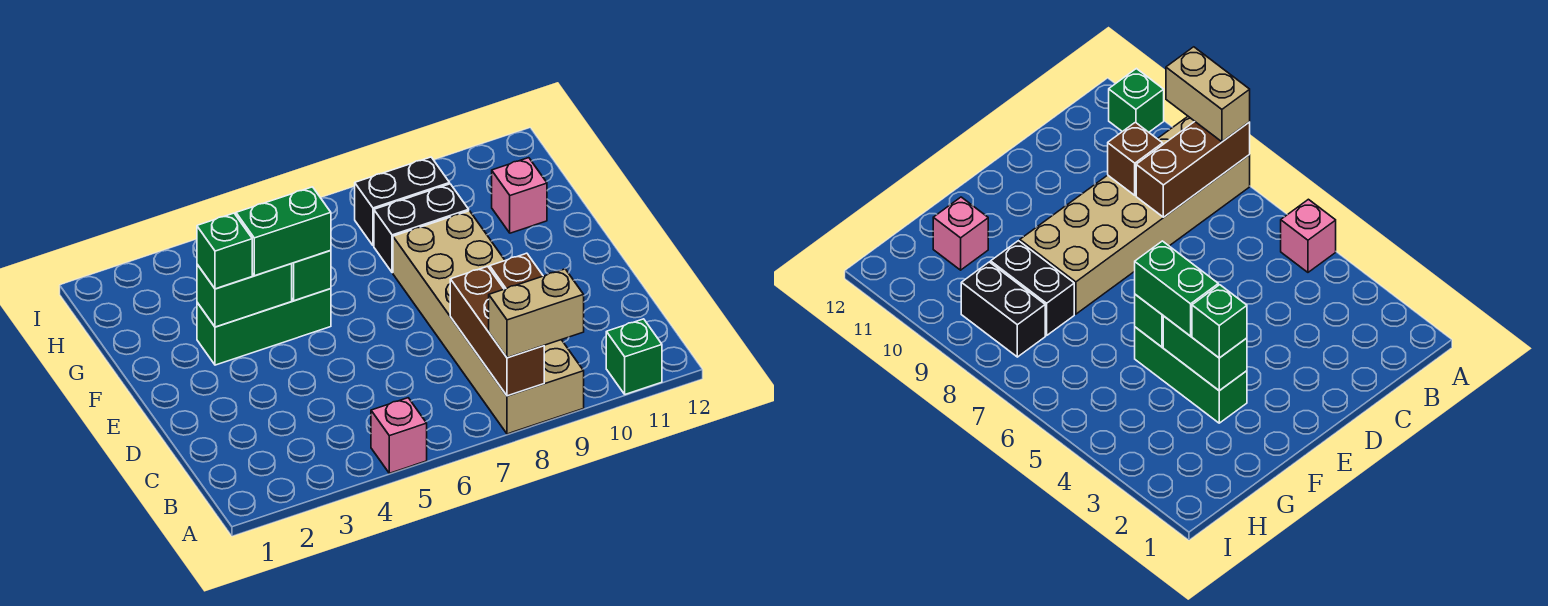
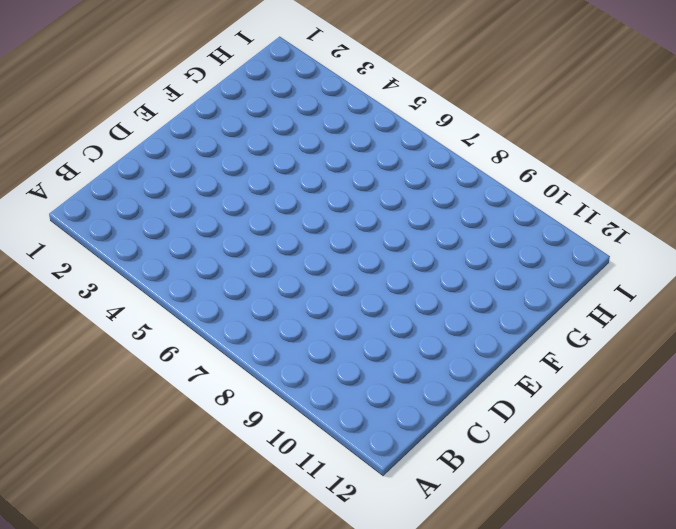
none -> pink 1x1 brick [371,398,427,473]
none -> tan 2x6 brick [393,211,584,434]
none -> green 1x1 brick [606,319,662,394]

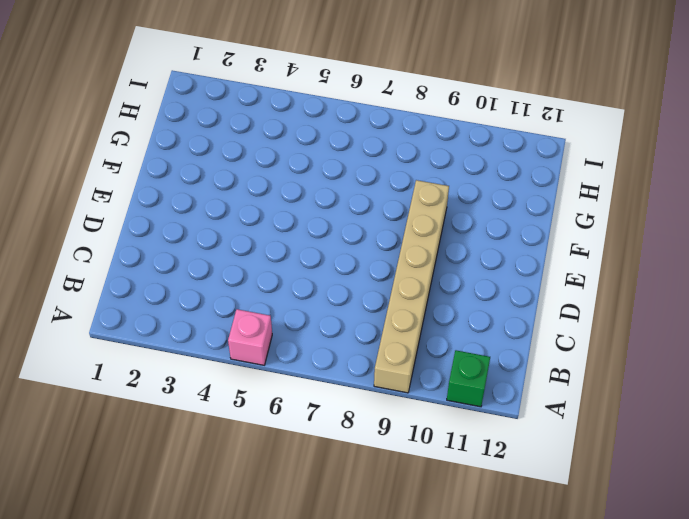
tan 1x6 brick [374,180,449,393] -> tan 2x6 brick [393,211,584,434]
none -> green 1x3 brick [197,289,331,365]
none -> black 1x2 brick [374,184,469,273]
none -> pink 1x1 brick [492,158,547,233]

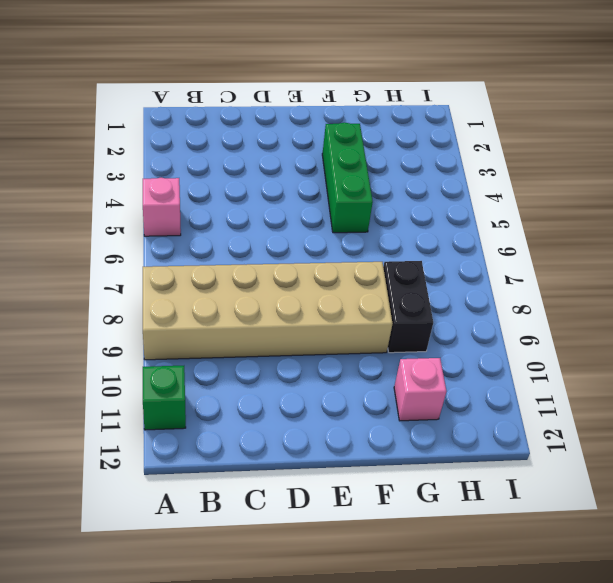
none -> black 1x2 brick [355,157,450,246]
none -> brown 1x3 brick [450,266,544,396]
none -> brown 1x1 brick [490,253,543,289]

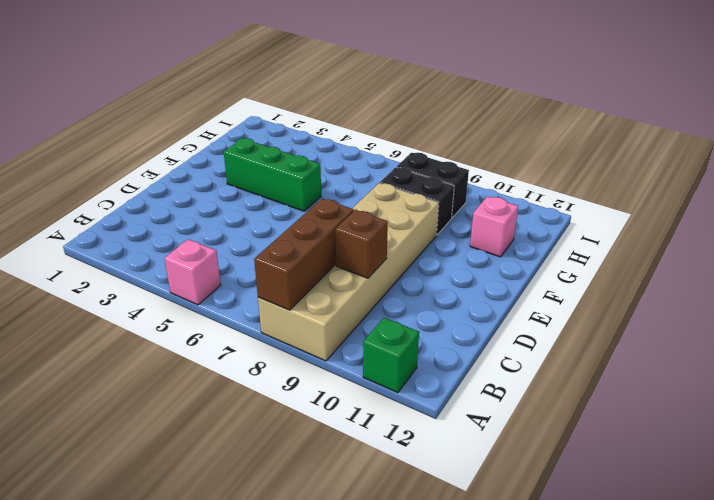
none -> green 1x2 brick [197,264,292,327]
none -> green 1x1 brick [292,250,331,301]
none -> tan 1x2 brick [489,269,584,358]

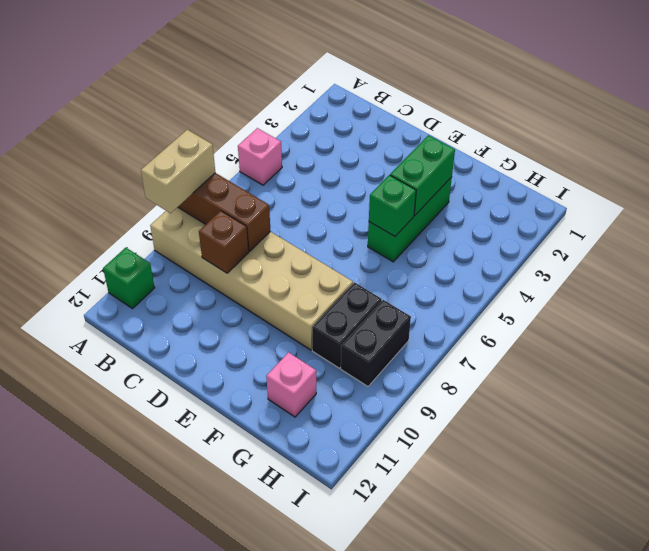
none -> green 1x1 brick [197,213,252,289]
none -> green 1x2 brick [236,187,331,276]

